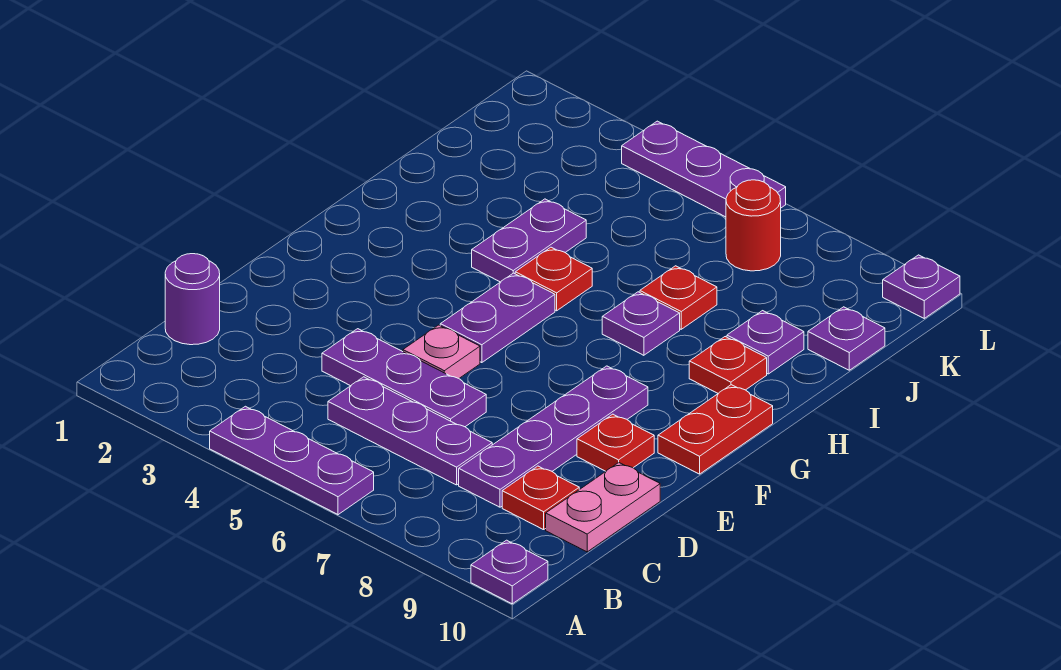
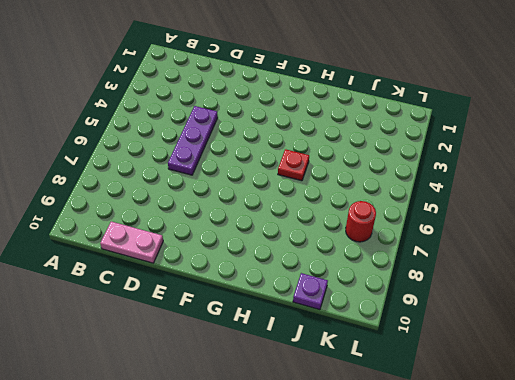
none -> purple 1x3 plate [210,406,374,515]
none -> purple 1x1 plate [471,540,548,604]
none -> purple 1x1 round brick [165,254,220,345]

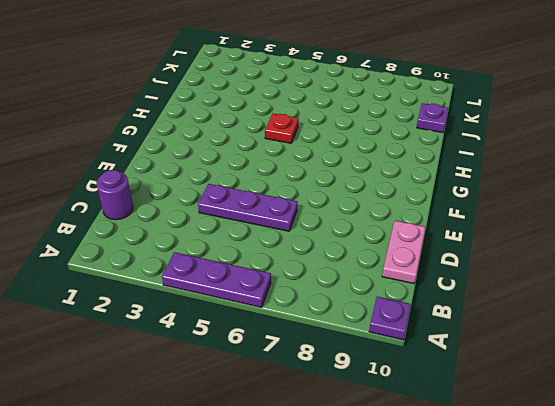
none -> purple 1x3 plate [328,377,492,485]
none -> purple 1x4 plate [459,366,648,507]
none -> red 1x1 plate [502,466,579,530]

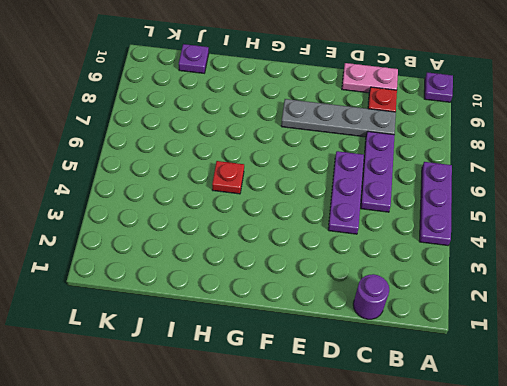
grey 1x4 plate [281,99,396,137] -> purple 1x4 plate [459,366,648,507]
none -> pink 1x1 plate [403,325,480,378]
none -> red 1x1 plate [577,414,654,471]
none -> purple 1x2 plate [440,273,555,363]

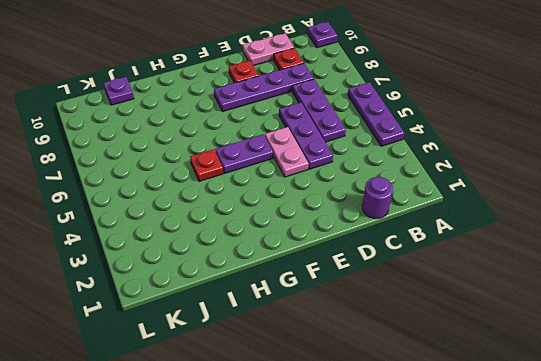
pink 1x2 plate [265,127,309,177] -> pink 1x1 plate [403,325,480,378]
none -> red 1x2 plate [658,385,773,474]
none -> purple 1x2 plate [472,199,586,282]
none -> purple 1x1 plate [602,292,680,355]

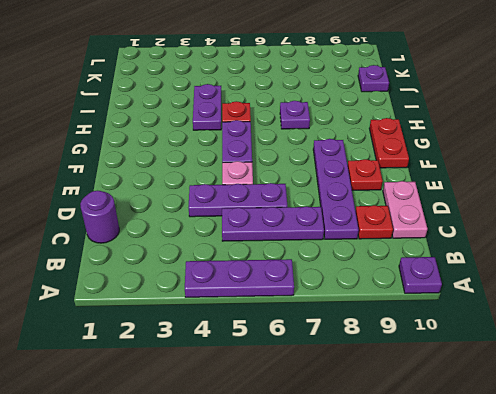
none -> red 1x1 plate [689,337,767,393]
none -> red 1x1 plate [640,266,717,329]
none -> purple 1x1 plate [727,311,804,374]

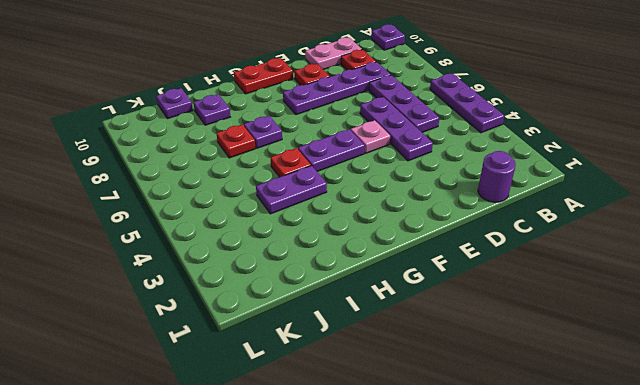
none -> red 1x1 plate [689,337,767,393]
none -> red 1x1 round brick [726,180,781,271]
none -> purple 1x3 plate [622,121,786,217]

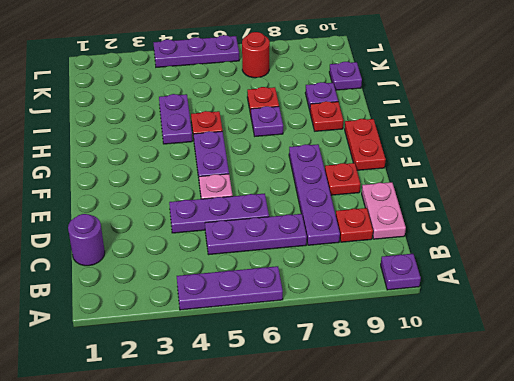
none -> purple 1x1 plate [883,255,960,318]

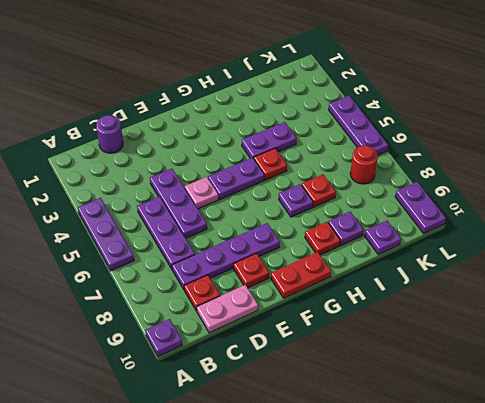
purple 1x2 plate [395,182,446,233] -> purple 1x1 plate [883,255,960,318]

